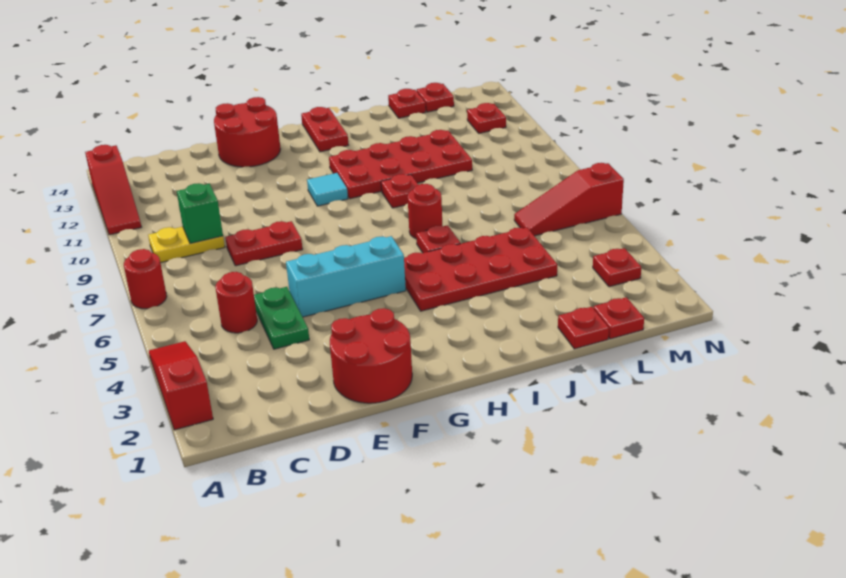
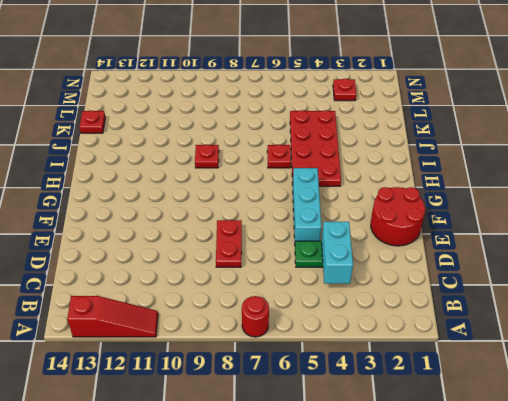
cyan 1x2 brick [322,222,353,284] -> none
none -> red 1x3 slope [149,341,213,430]
none -> yellow 1x2 plate [148,227,225,263]
none -> red 1x1 round brick [215,272,257,333]

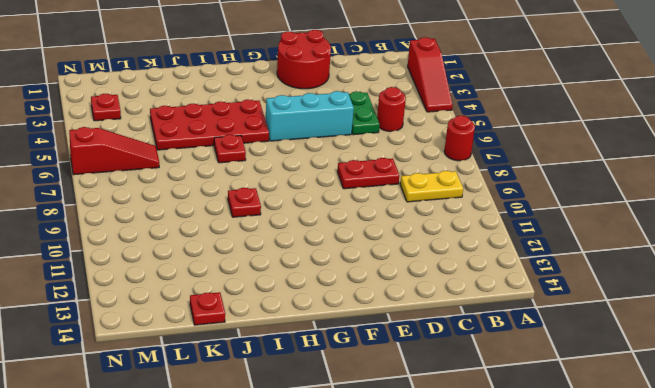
none -> red 1x3 slope [85,145,141,235]
none -> red 2x2 round brick [214,97,280,167]
none -> cyan 1x1 tile [307,173,348,206]

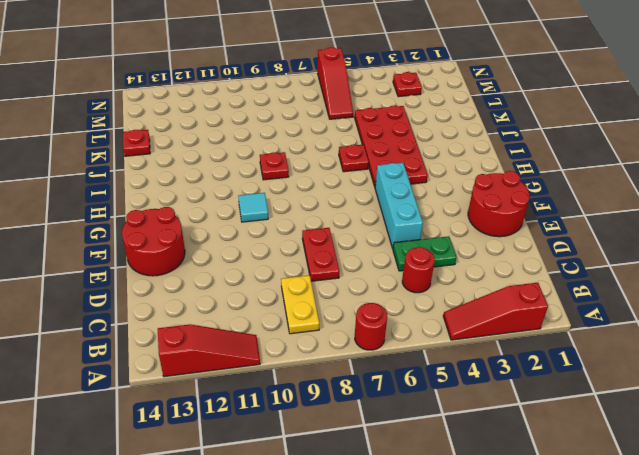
none -> red 2x4 plate [329,130,472,199]
none -> red 1x2 plate [301,107,348,152]
none -> red 1x1 round brick [408,184,442,239]

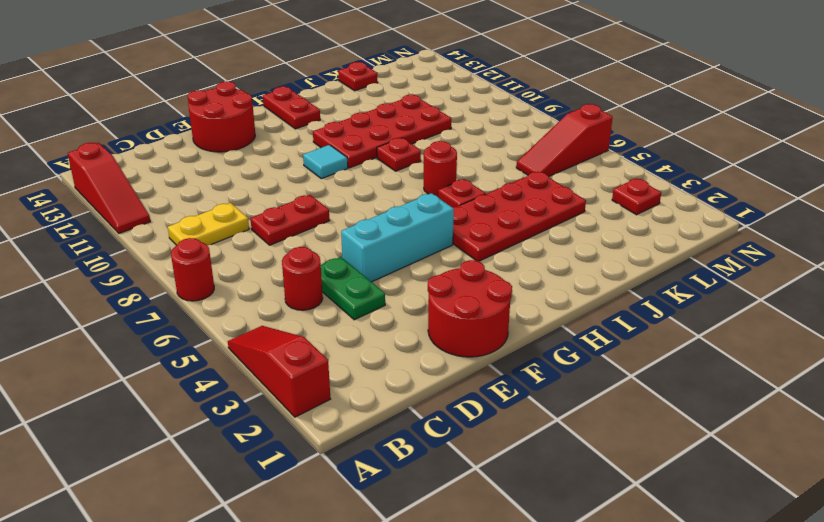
none -> red 1x1 plate [558,307,609,349]
none -> red 1x1 plate [593,297,644,339]
none -> red 1x1 plate [417,83,454,112]

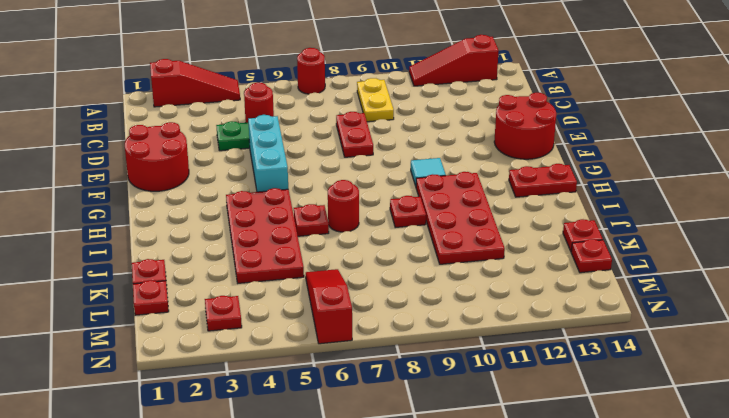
none -> red 1x1 plate [467,103,506,133]
none -> green 1x1 brick [177,183,223,243]

